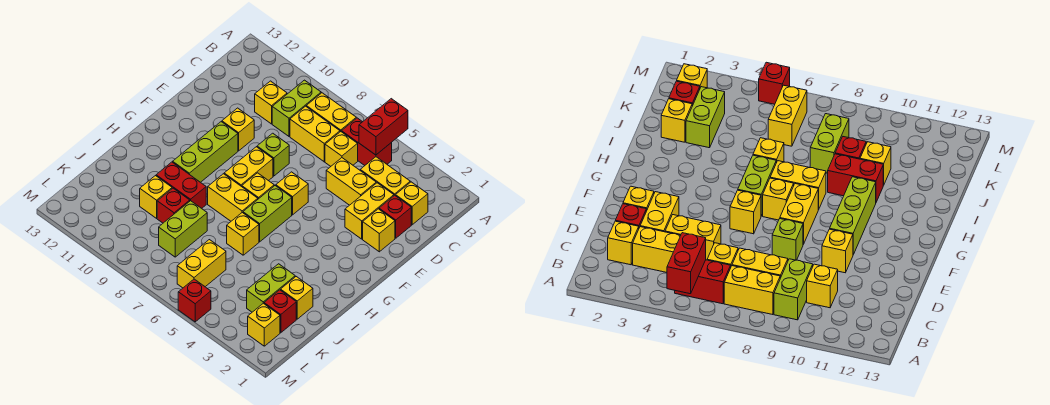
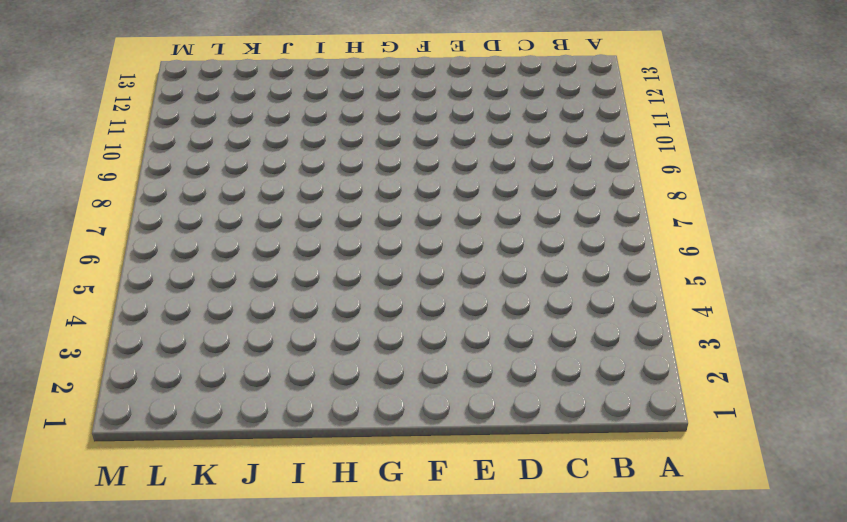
none -> red 1x2 brick [342,118,392,165]
none -> yellow 1x2 brick [306,93,356,132]
none -> lime 1x2 brick [272,80,321,136]
none -> yellow 1x1 brick [396,182,428,225]

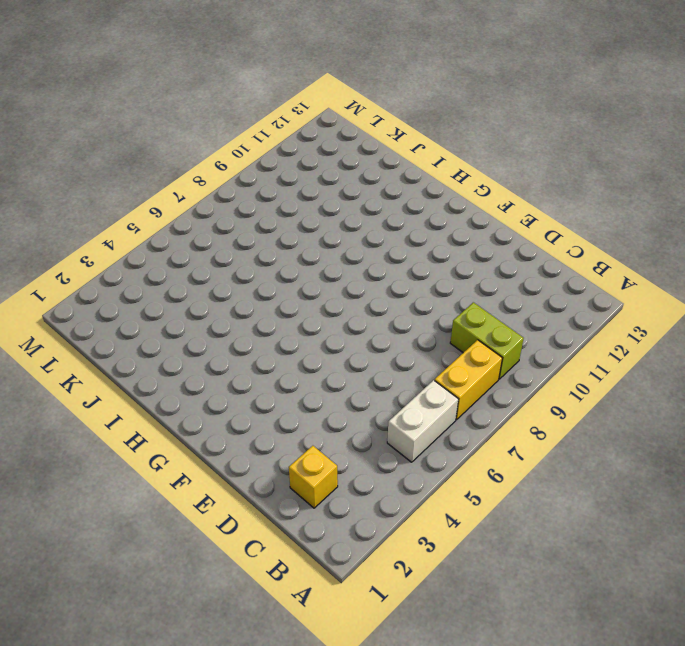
white 1x2 brick [387,380,459,462] -> red 1x2 brick [342,118,392,165]
none -> yellow 1x2 brick [360,157,410,196]
none -> yellow 1x1 brick [325,132,358,166]
none -> yellow 1x2 brick [290,106,340,162]
none -> yellow 1x1 brick [255,81,287,124]

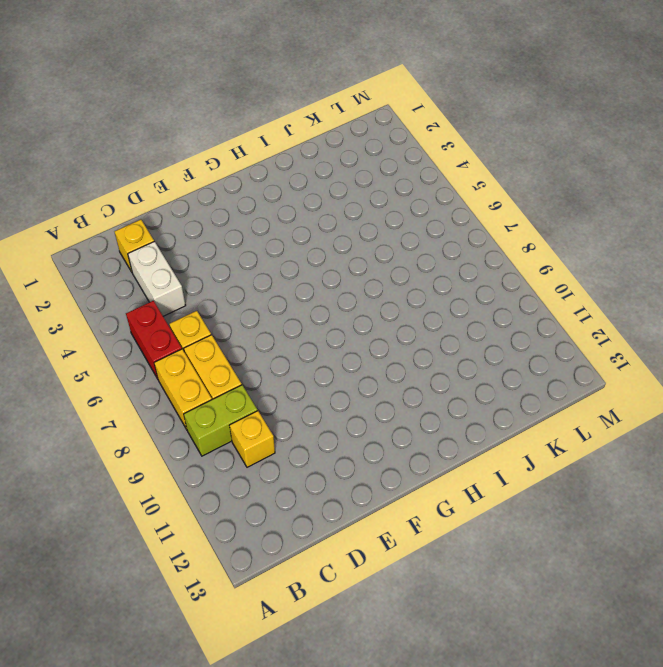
white 1x2 brick [128,241,186,316] -> yellow 1x2 brick [360,157,410,196]
none -> red 1x1 brick [379,195,411,238]
none -> yellow 1x2 brick [345,183,394,239]
none -> yellow 1x2 brick [326,158,376,205]
none -> yellow 1x1 brick [363,209,395,252]

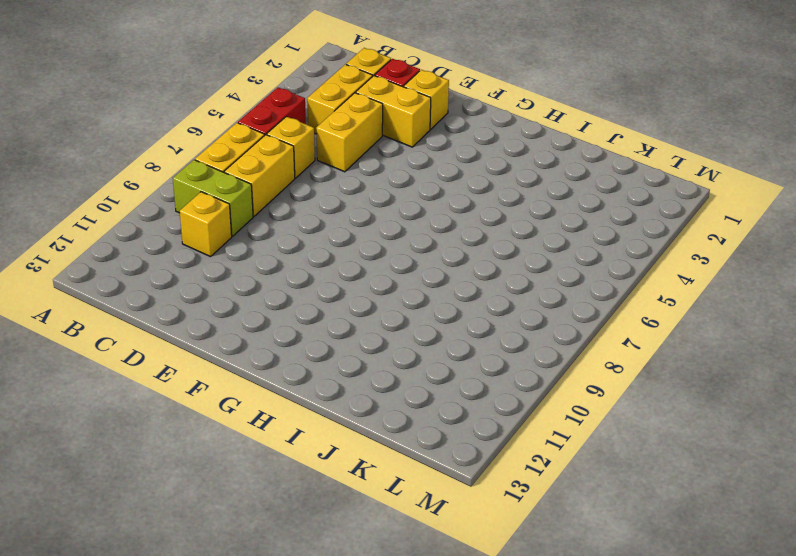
none -> lime 1x1 brick [257,133,289,176]
none -> yellow 1x1 brick [222,108,254,151]
none -> yellow 1x1 brick [276,172,308,215]
none -> yellow 1x2 brick [224,147,273,187]

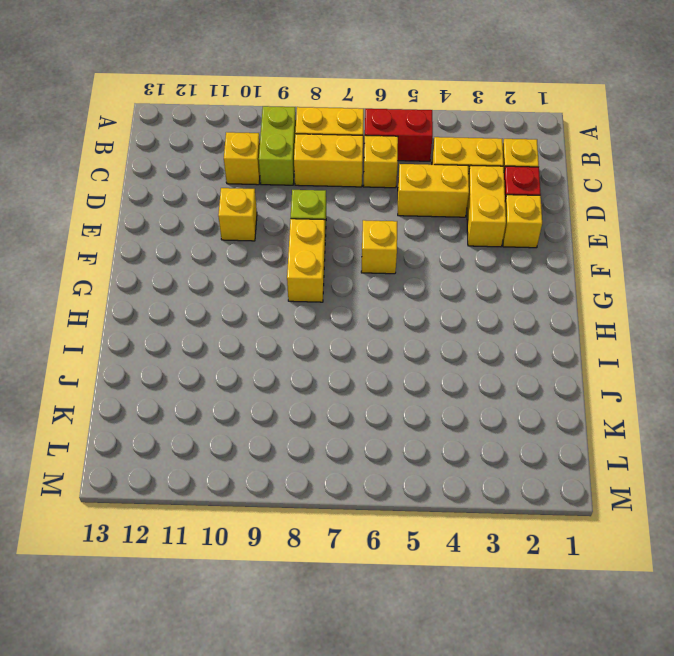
none -> lime 1x3 brick [173,122,238,182]
none -> lime 1x2 brick [243,186,292,242]
none -> yellow 1x1 brick [242,173,274,199]
none -> yellow 1x2 brick [208,174,258,221]

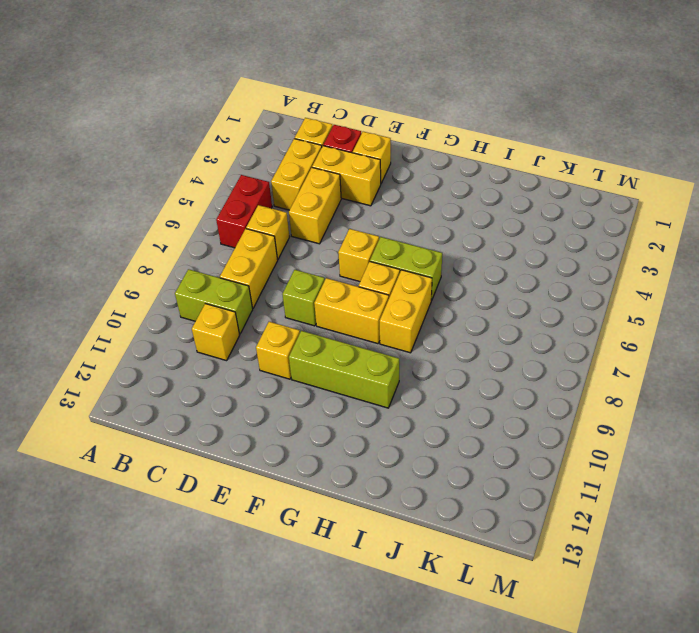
none -> yellow 1x2 brick [306,93,356,132]
none -> yellow 1x1 brick [227,213,259,255]
none -> red 1x2 brick [156,162,206,208]
none -> yellow 1x1 brick [281,277,313,319]

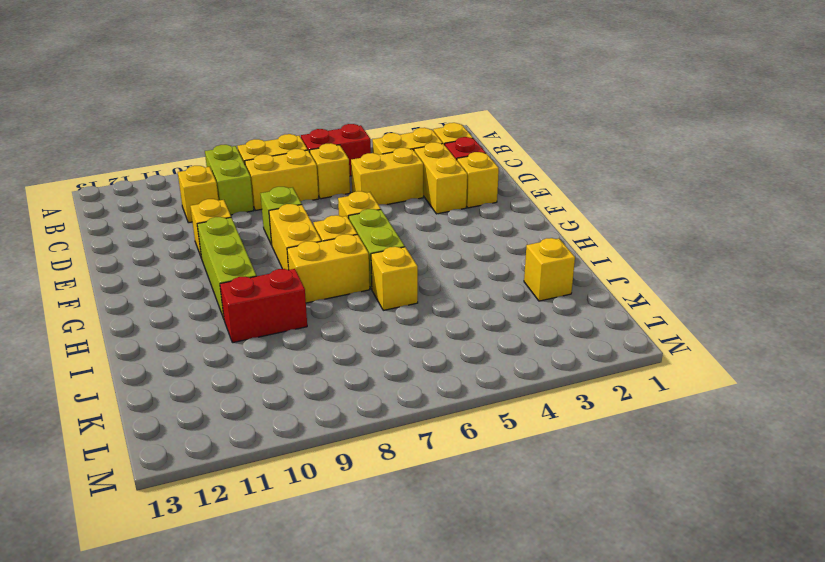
none -> lime 1x2 brick [247,264,295,312]
none -> lime 1x2 brick [159,201,207,257]
none -> red 1x1 brick [157,188,190,223]
none -> yellow 1x1 brick [140,176,172,218]

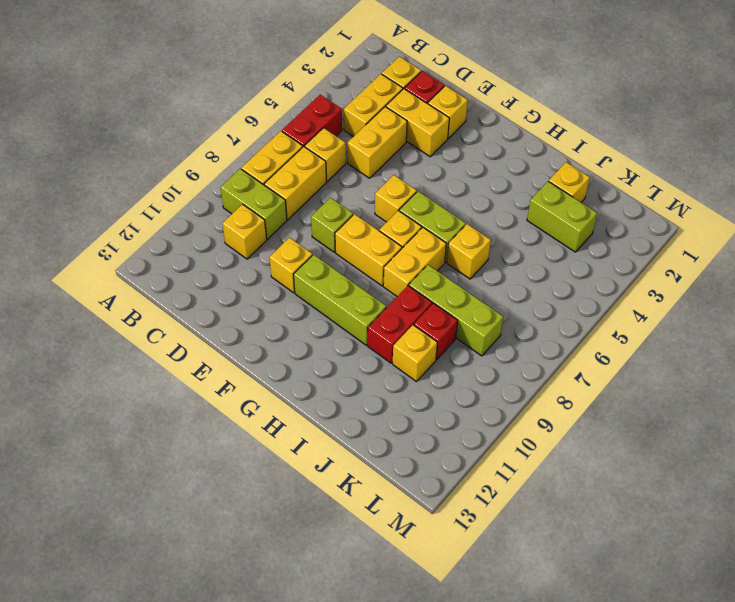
lime 1x3 brick [409,265,503,356] -> lime 1x2 brick [159,201,207,257]
none -> red 1x1 brick [264,290,296,333]
none -> yellow 1x2 brick [177,240,226,288]
none -> yellow 1x1 brick [248,303,280,346]
none -> red 1x1 brick [178,279,211,322]

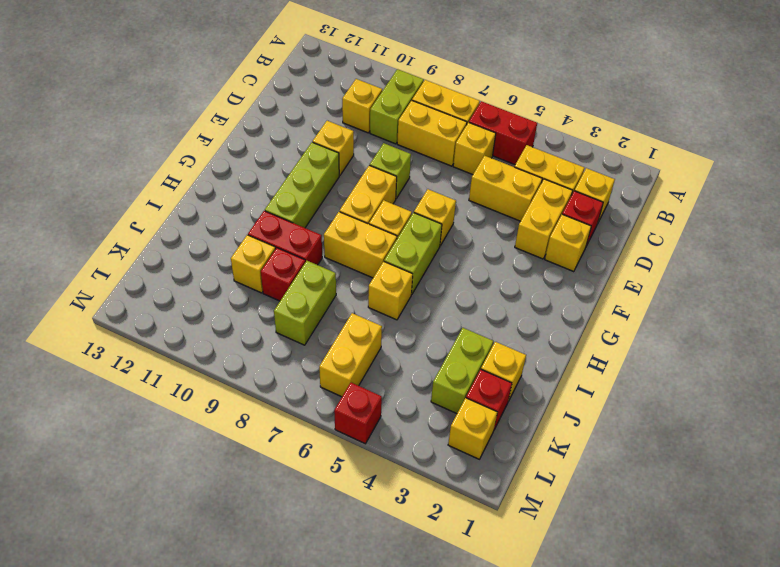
none -> red 1x2 brick [359,99,408,155]

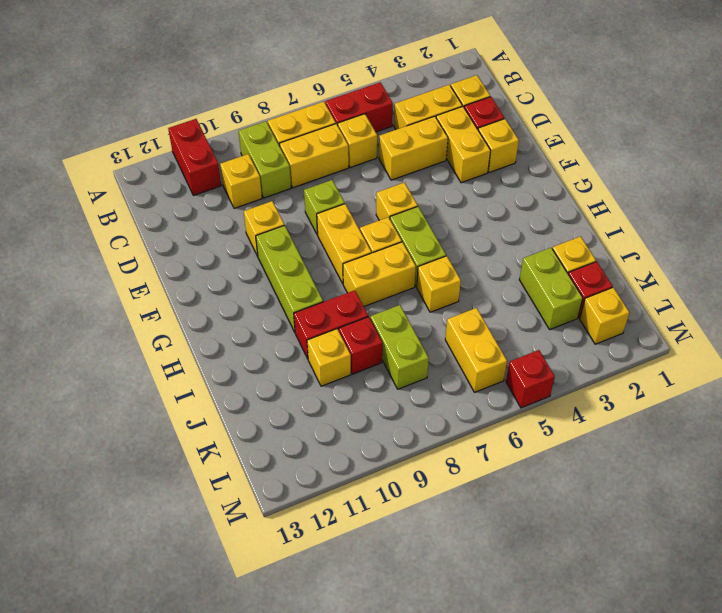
red 1x2 brick [168,119,221,196] -> red 1x2 brick moved to [359,99,408,155]

